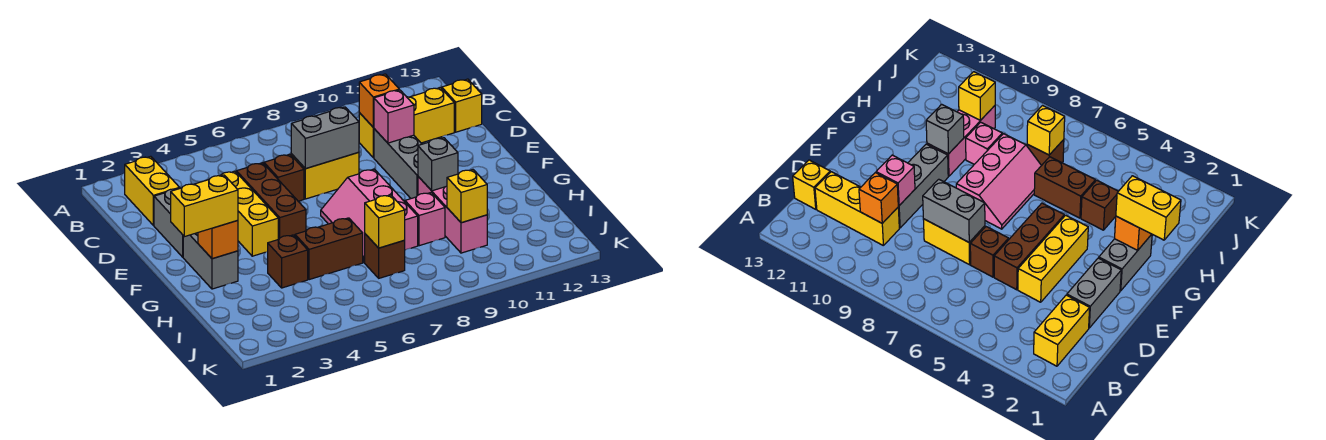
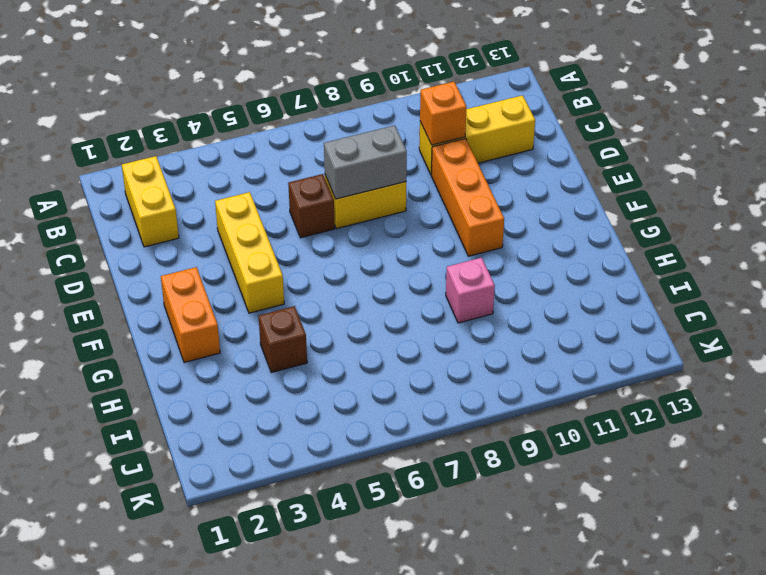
orange 1x3 brick [431,139,504,256] -> grey 1x3 brick [374,129,421,198]
orange 1x2 brick [161,267,220,363] -> grey 1x2 brick [183,233,238,289]
none -> yellow 1x1 brick [442,79,482,132]
none -> grey 1x2 brick [154,188,183,257]
none -> brown 1x3 brick [237,163,306,239]

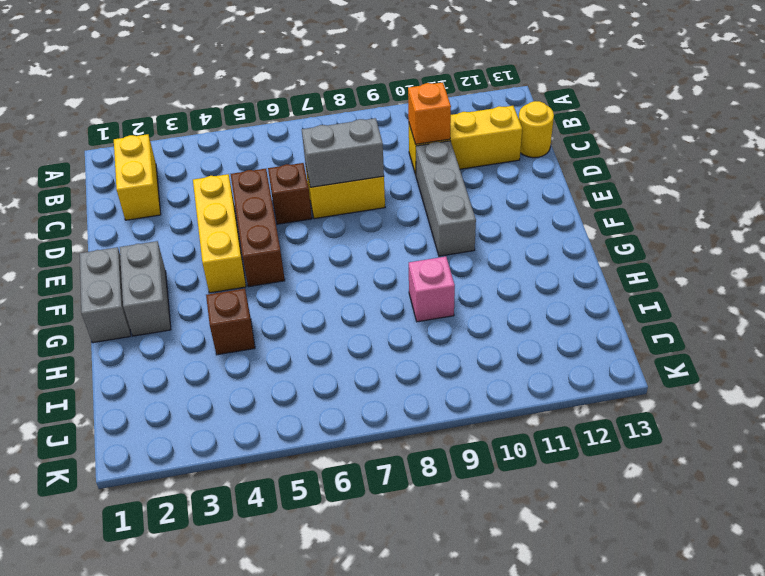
yellow 1x1 round brick [519,101,554,158] -> yellow 1x1 brick [442,79,482,132]
grey 1x2 brick [80,247,131,343] -> grey 1x2 brick moved to [154,188,183,257]
none -> pink 2x3 slope [321,169,418,263]
none -> pink 1x3 brick [418,177,487,253]
none -> brown 1x2 brick [295,218,363,280]

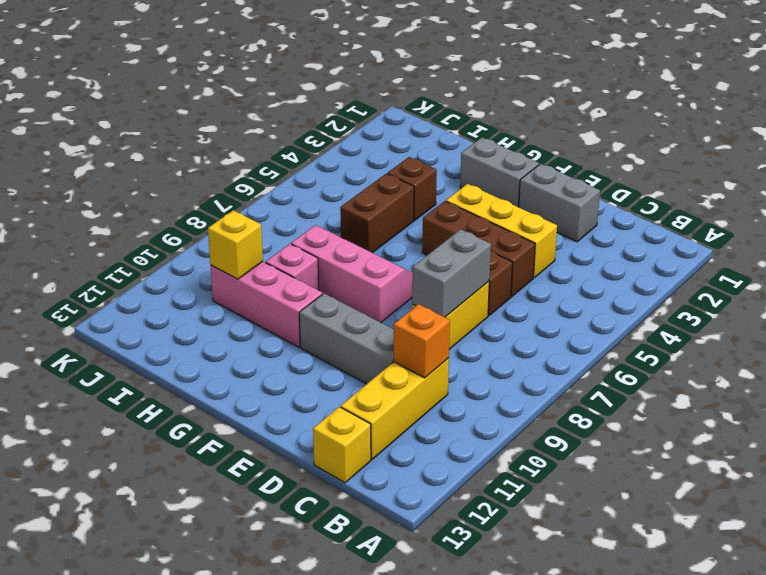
none -> yellow 1x2 brick [125,156,180,225]
none -> brown 1x1 brick [365,234,405,278]
none -> pink 1x1 brick [374,90,414,143]

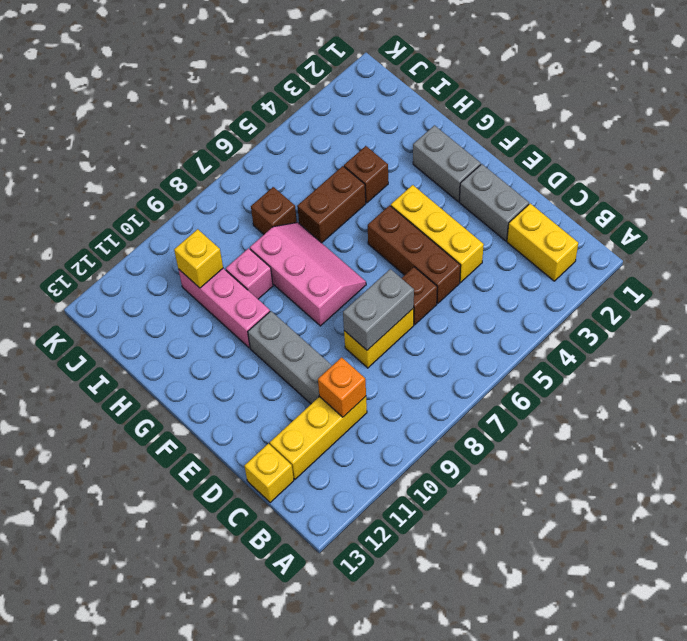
none -> pink 1x1 brick [374,90,414,143]
none -> orange 1x1 brick [198,220,238,259]
none -> grey 1x1 brick [418,138,458,191]

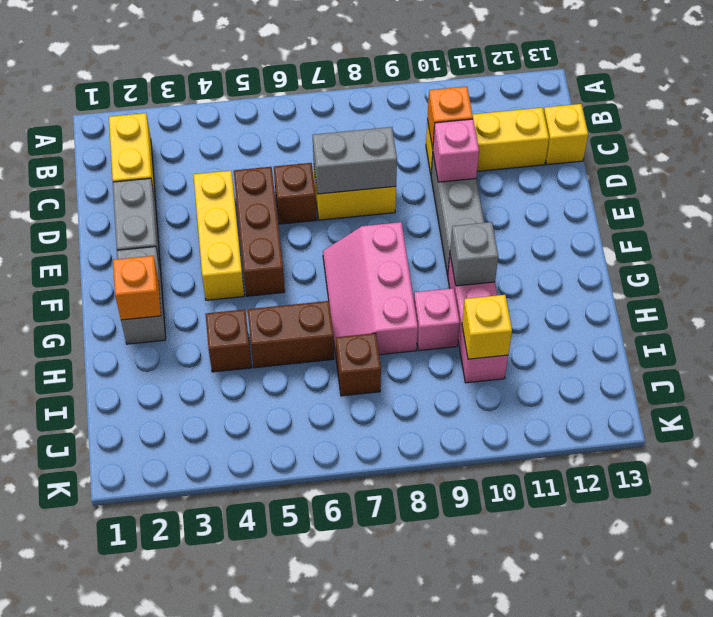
none -> yellow 1x1 brick [365,195,405,248]
none -> yellow 1x2 brick [171,175,238,237]

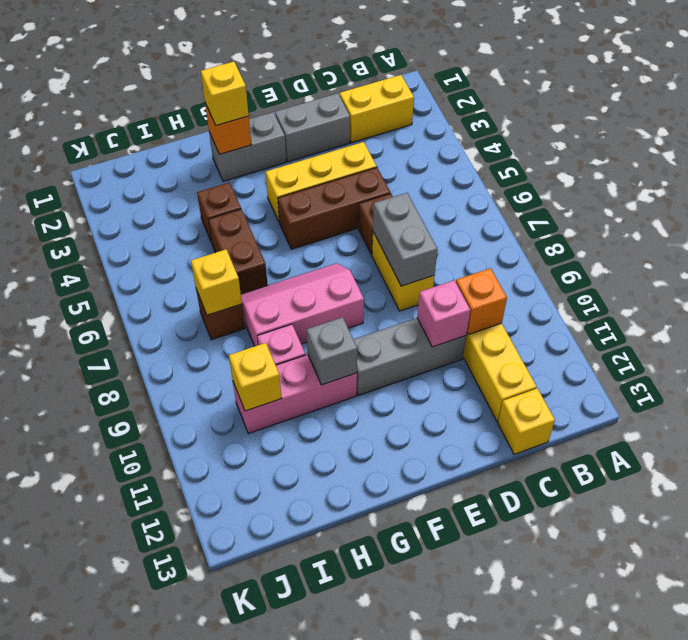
yellow 1x1 brick [201,62,249,125] -> yellow 1x2 brick [171,175,238,237]

